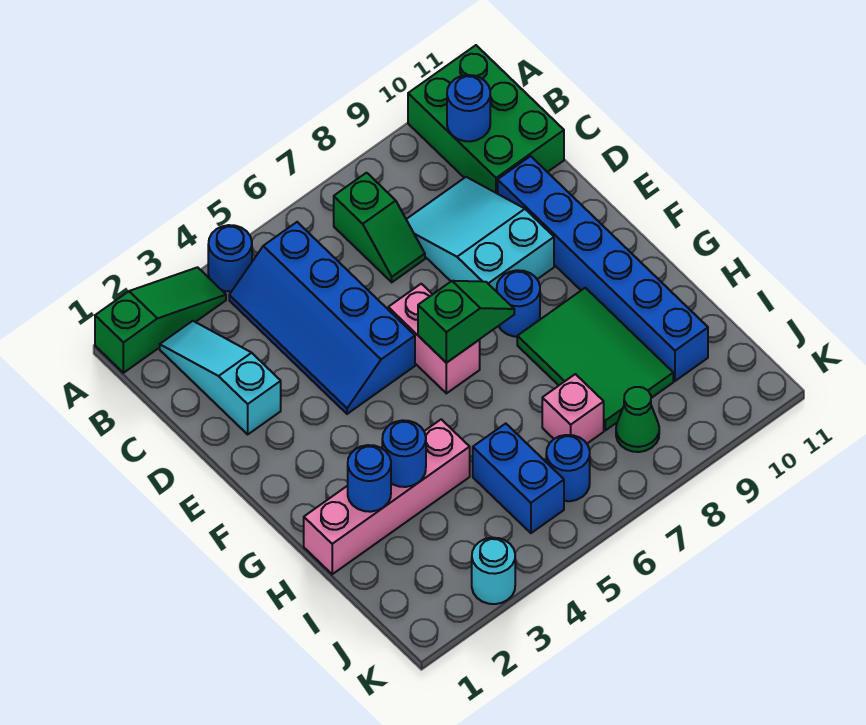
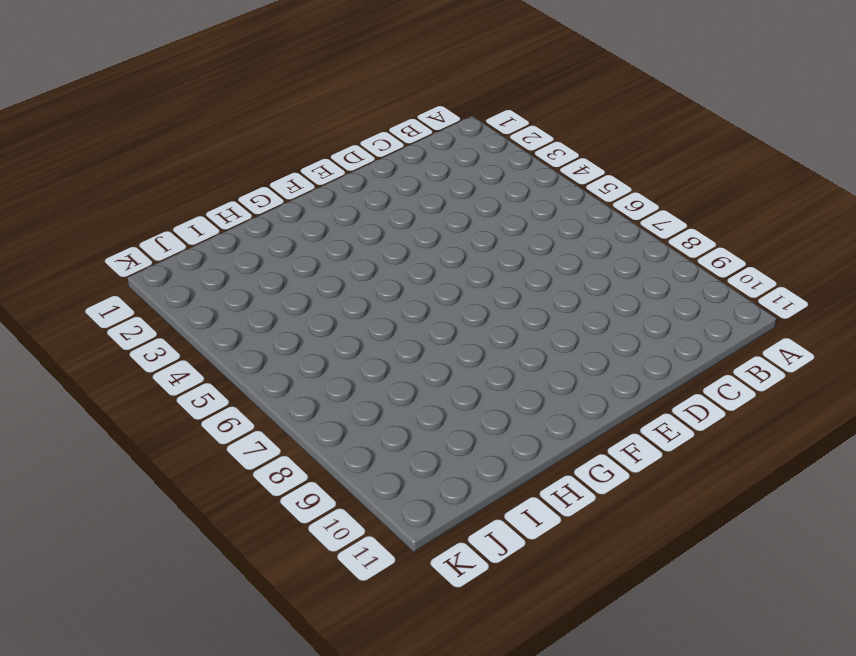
none -> green 1x3 slope [95,267,226,373]
none -> blue 1x1 round brick [208,225,252,292]
none -> green 2x3 brick [408,45,564,194]

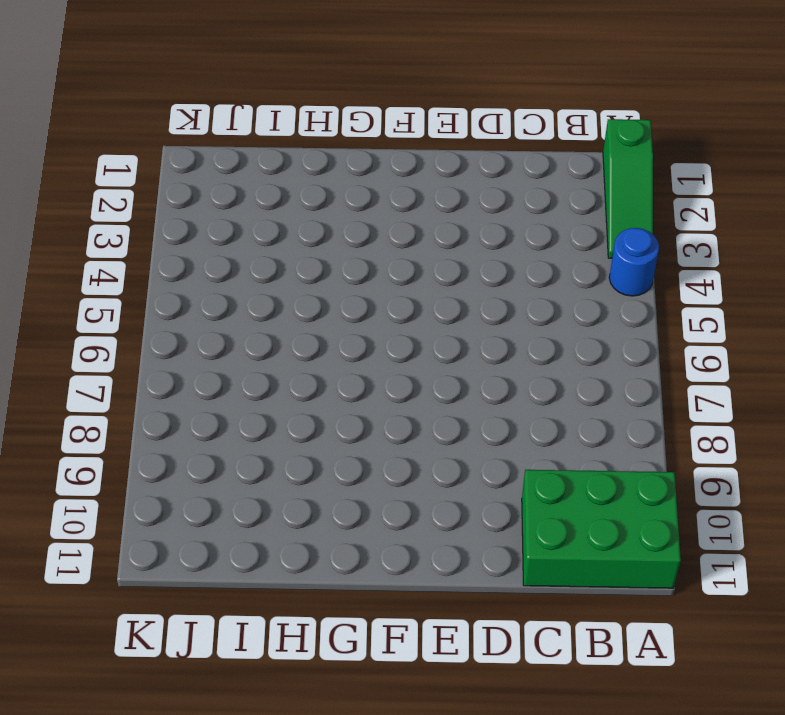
none -> cyan 1x3 slope [160,321,281,434]
none -> blue 2x4 slope [229,222,415,414]
none -> green 1x2 slope [334,173,425,282]

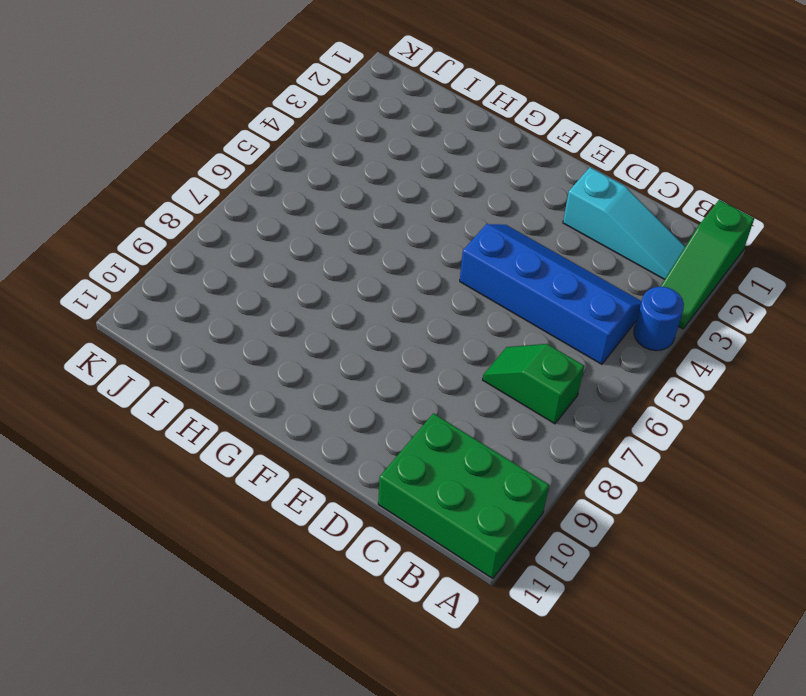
none -> cyan 2x3 slope [406,177,554,292]
none -> blue 1x6 brick [498,156,708,381]
none -> pink 1x2 brick [388,284,480,393]

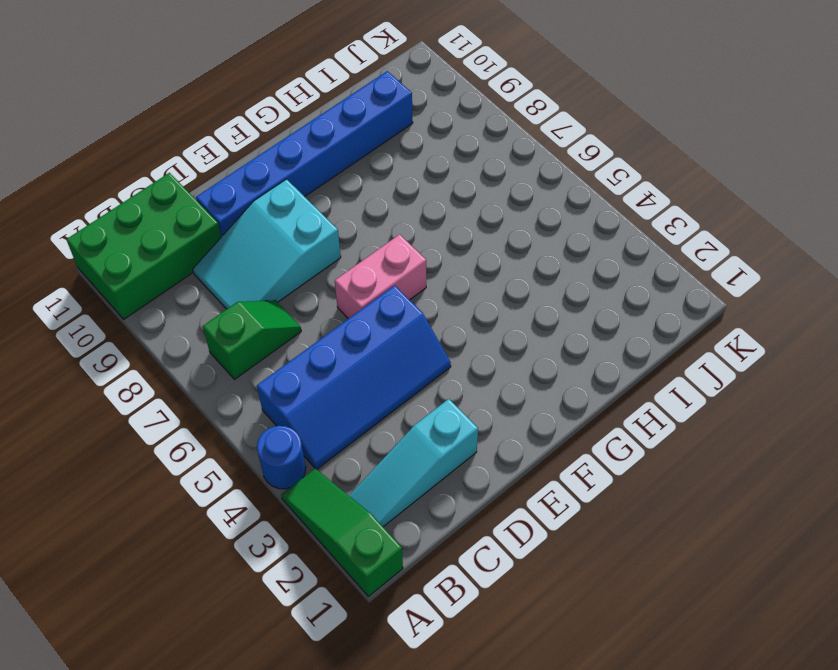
none -> blue 1x1 round brick [497,270,540,337]
none -> green 2x3 tile [517,288,673,430]
none -> pink 1x4 brick [304,419,470,574]

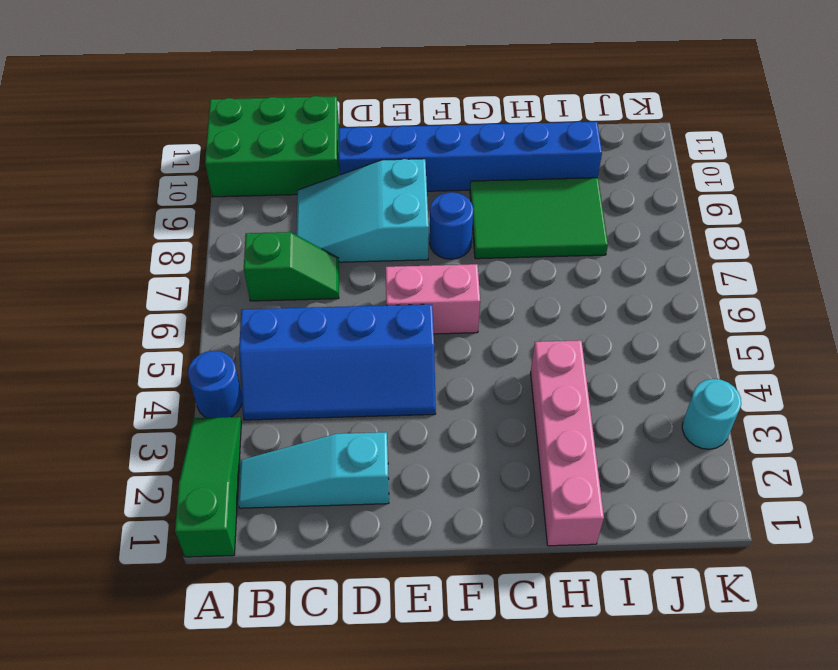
none -> blue 1x2 brick [473,424,564,533]
none -> pink 1x1 brick [542,374,604,444]
none -> blue 1x1 round brick [546,435,590,501]

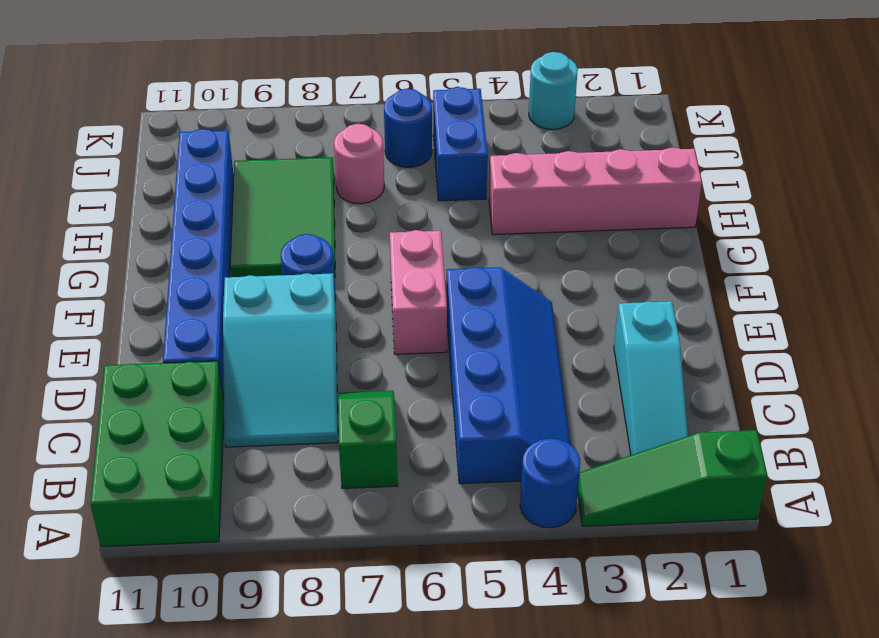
pink 1x1 round brick [334,124,384,204] -> pink 1x1 brick [542,374,604,444]
none -> green 1x1 cone [616,387,659,452]
none -> blue 1x1 round brick [447,75,490,142]
none -> green 1x2 slope [418,281,514,363]

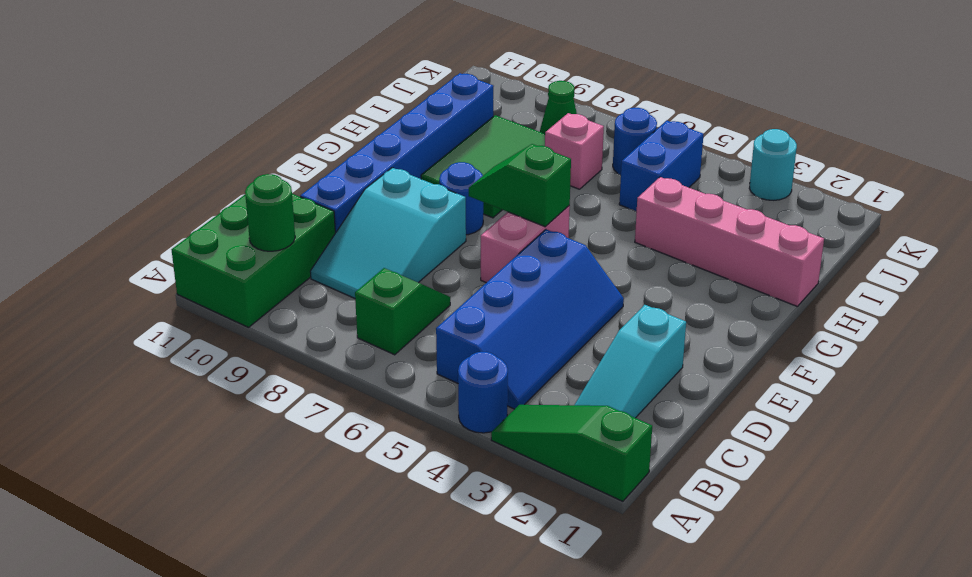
green 1x1 round brick [245,174,295,251] -> blue 1x1 round brick [447,75,490,142]
none -> blue 1x1 round brick [348,445,391,512]
none -> blue 1x1 round brick [382,420,426,487]

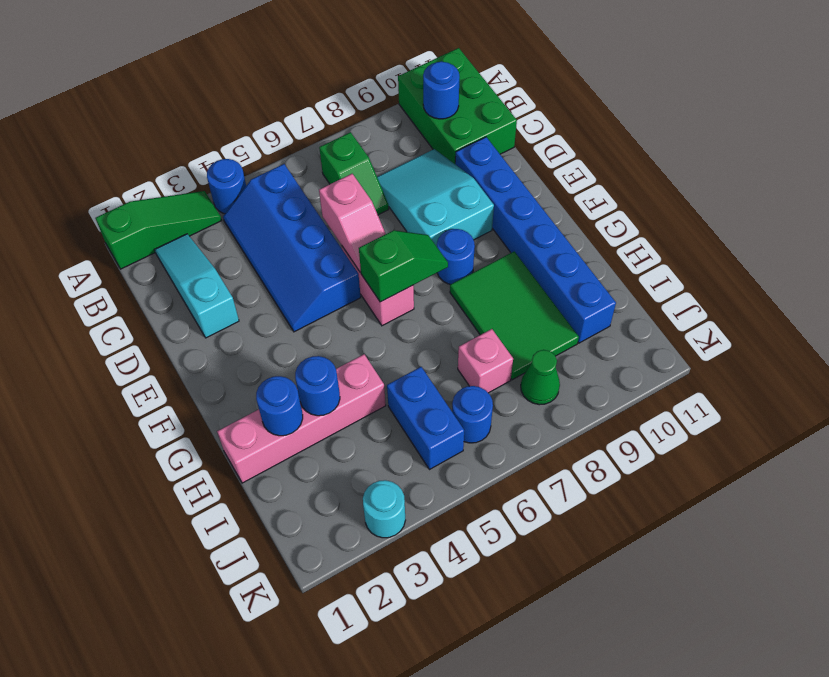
pink 1x2 slope [319,174,386,272] -> none

